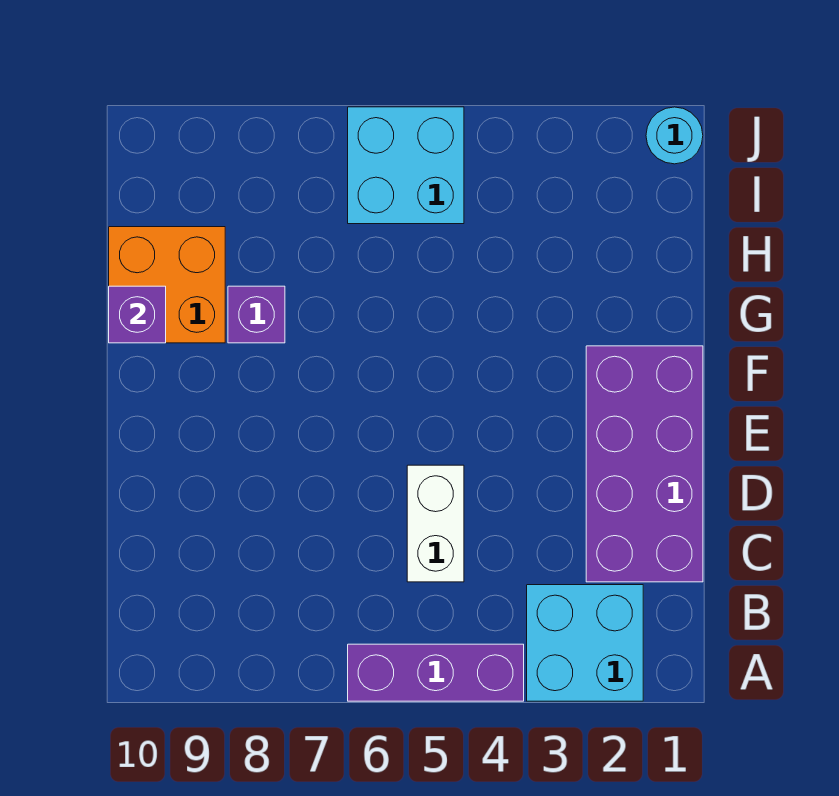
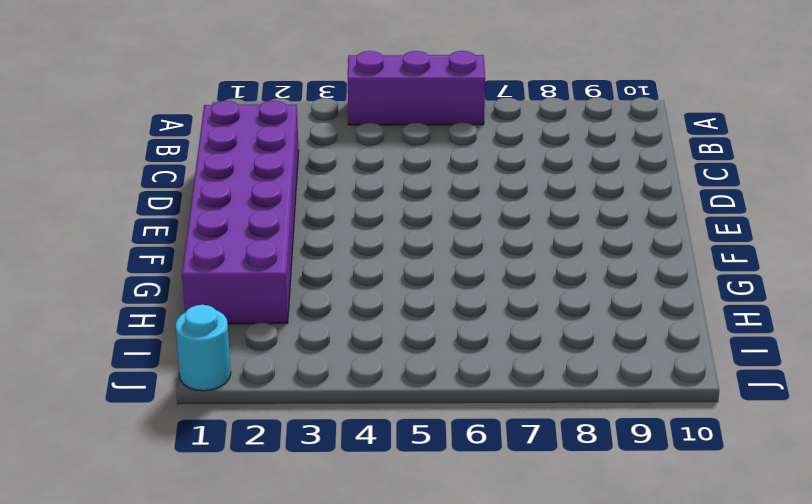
purple 2x6 brick [182,101,299,324] -> purple 2x4 brick [586,346,703,582]
none -> cyan 2x2 brick [527,585,643,701]
none -> white 1x2 brick [407,465,464,582]

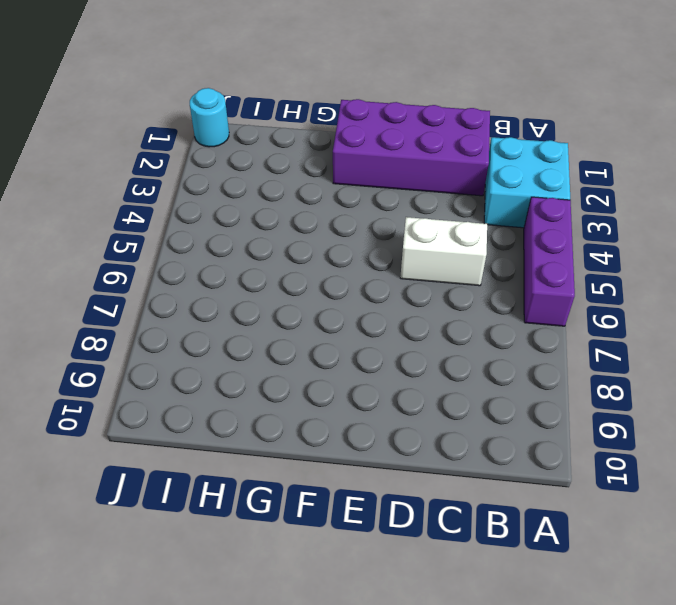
none -> purple 1x1 brick [228,286,285,343]
none -> orange 2x2 brick [109,227,225,343]

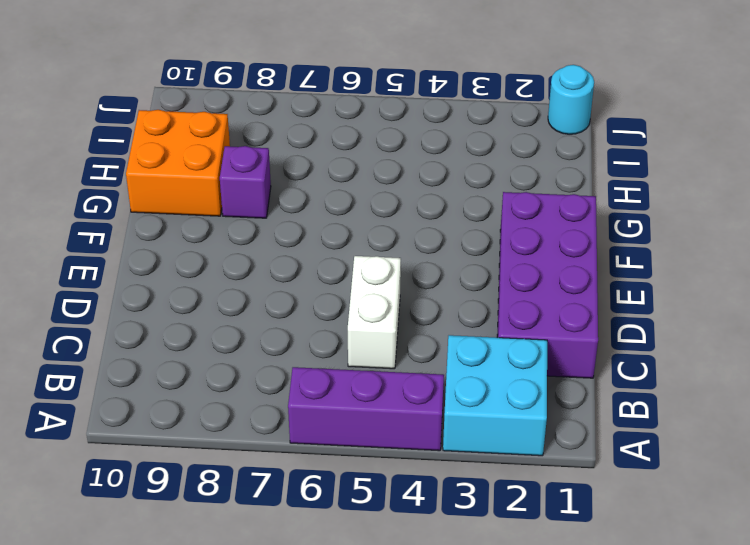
none -> cyan 2x2 brick [348,107,464,224]
none -> purple 1x1 brick [109,286,166,343]

